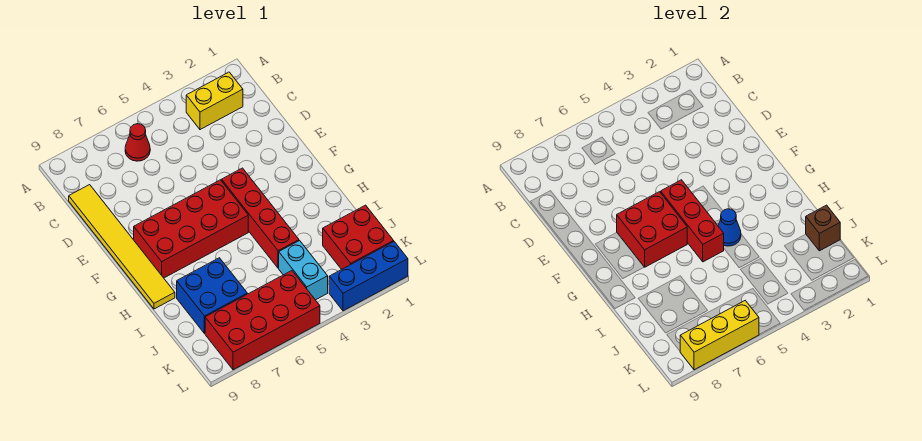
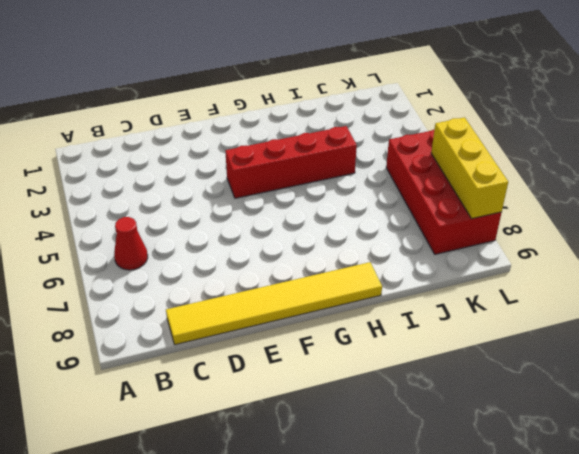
none -> yellow 1x2 brick [186,72,243,130]
none -> red 2x4 brick [134,180,248,278]
none -> blue 2x2 brick [177,258,247,334]

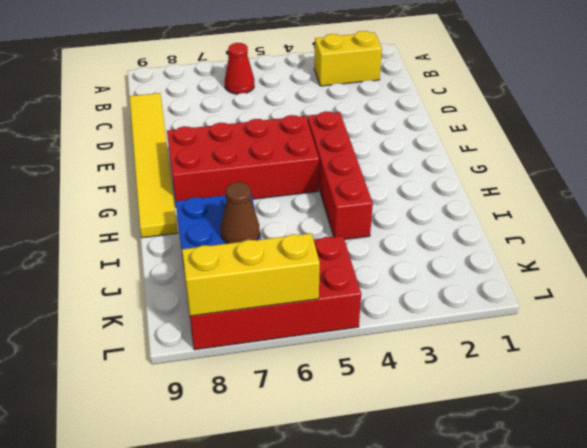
brown 1x1 cone [221,182,260,244] -> none
none -> red 2x2 brick [323,205,394,269]
none -> cyan 1x2 brick [279,241,328,300]
none -> blue 1x3 brick [329,242,408,311]

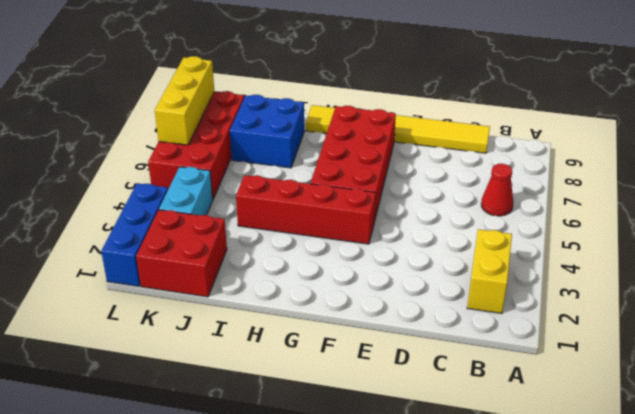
cyan 1x2 brick [159,167,213,215] -> cyan 1x2 brick turned to [279,241,328,300]
none -> red 1x3 brick [661,180,724,262]
none -> red 2x2 brick [617,192,687,267]
none -> blue 1x1 cone [718,209,741,246]

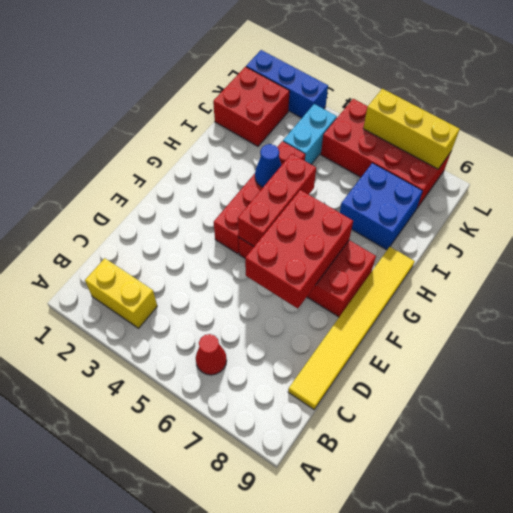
red 2x3 brick [245,190,353,309] -> red 2x2 brick [617,192,687,267]
none -> brown 1x1 brick [806,205,840,251]

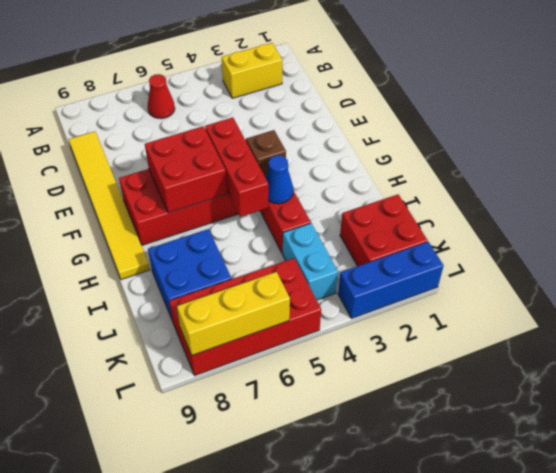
brown 1x1 brick [246,130,286,178] -> brown 1x1 brick moved to [806,205,840,251]

